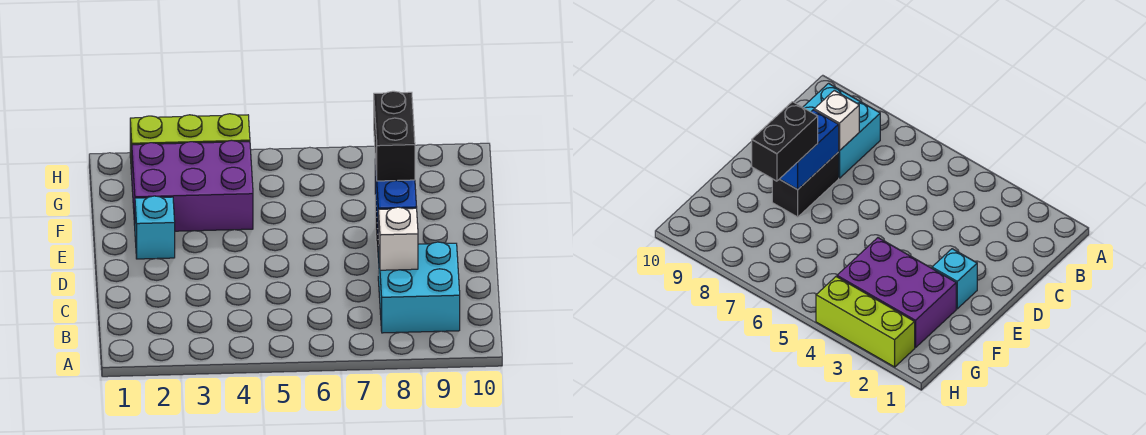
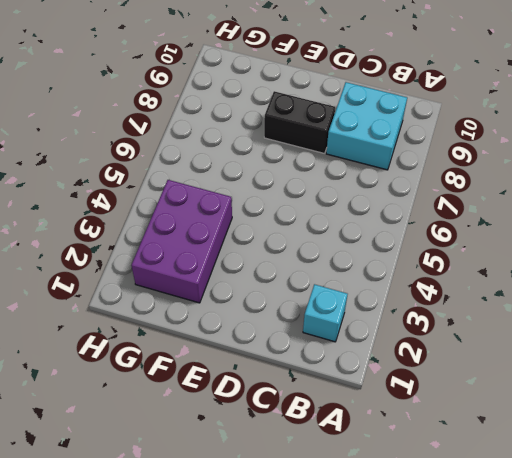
cyan 1x1 brick [303,284,348,342] -> cyan 1x1 brick moved to [135,196,175,259]
none -> lime 1x3 brick [130,114,250,174]
none -> white 1x1 brick [378,207,418,270]

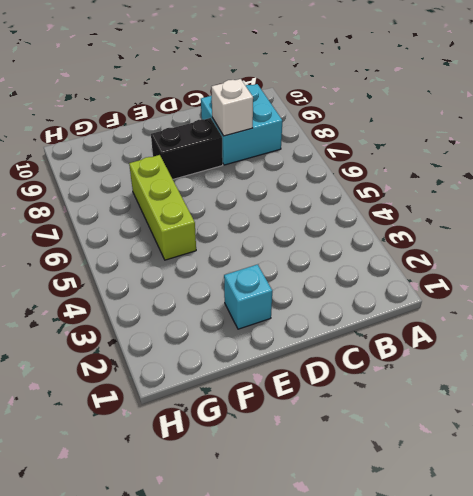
lime 1x3 brick [129,155,196,260] -> lime 1x3 brick moved to [130,114,250,174]
none -> purple 2x3 brick [132,140,253,231]
none -> blue 1x2 brick [375,159,417,229]

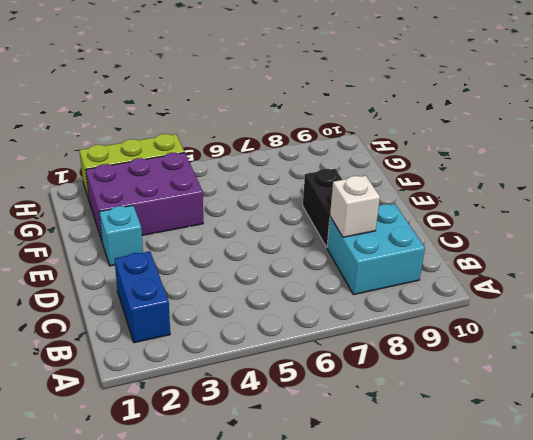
blue 1x2 brick [115,251,170,343] -> blue 1x2 brick moved to [375,159,417,229]
none -> black 1x2 brick [374,91,415,181]

